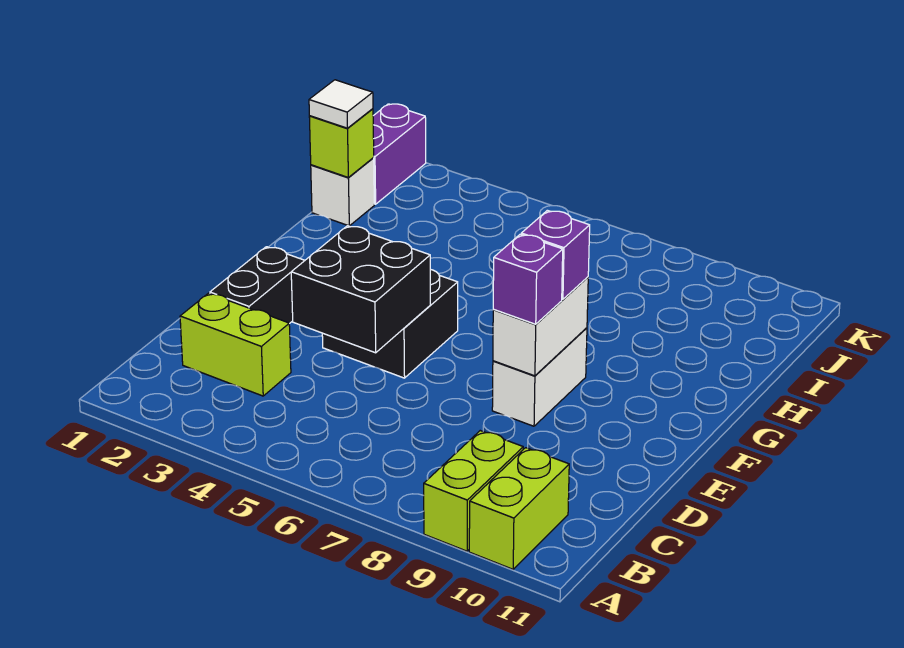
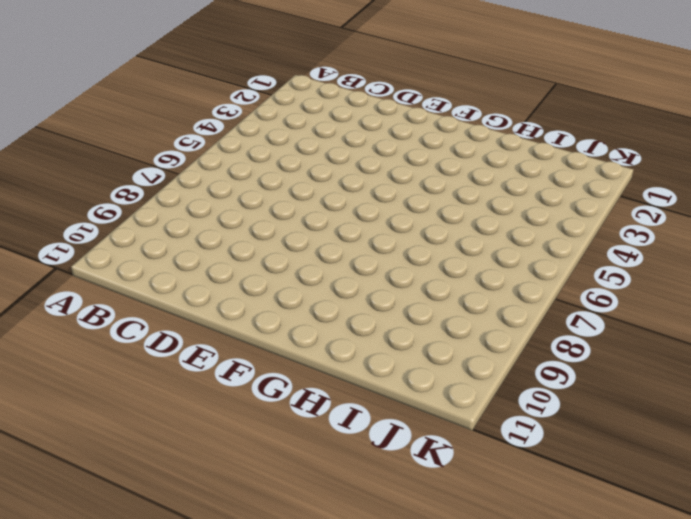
none -> lime 1x2 brick [424,431,523,551]
none -> lime 1x2 brick [469,448,569,569]
none -> lime 1x2 brick [180,293,291,396]

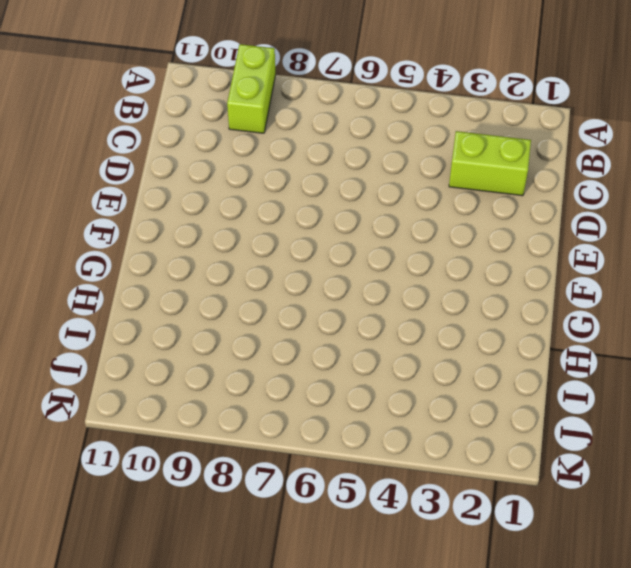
none -> lime 1x2 brick [469,448,569,569]
none -> black 1x2 brick [210,247,305,324]
none -> black 2x2 brick [322,269,458,378]

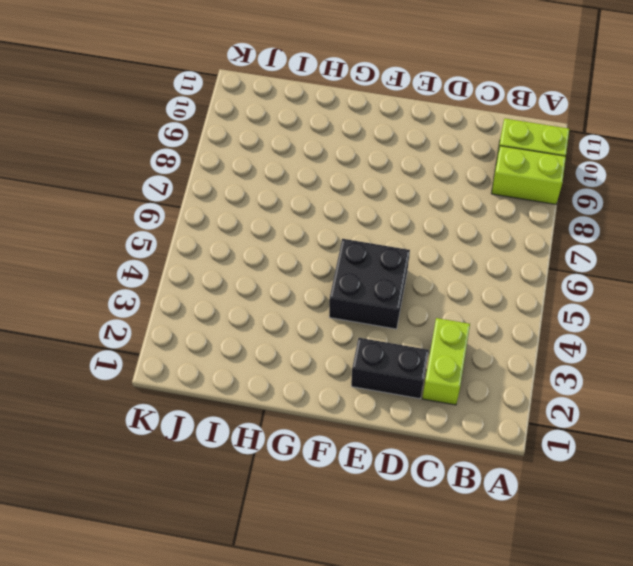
none -> white 1x2 brick [492,328,587,426]
none -> white 1x1 brick [311,158,374,226]
none -> purple 1x2 brick [373,104,426,204]

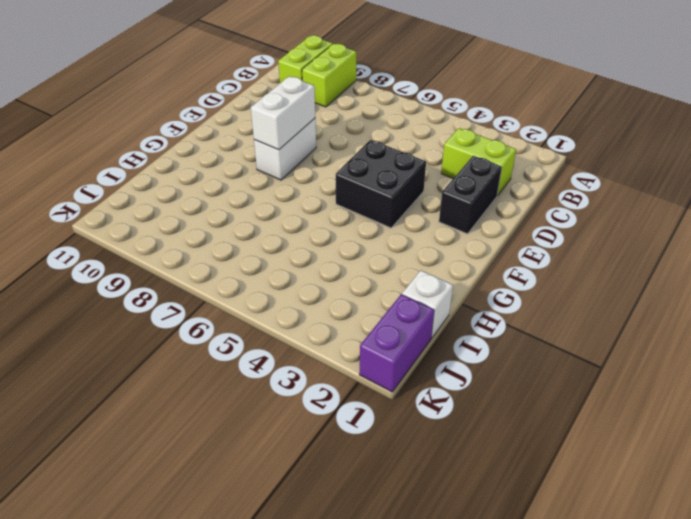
none -> black 2x2 brick [291,226,430,353]
none -> lime 1x1 brick [309,109,374,177]
none -> purple 1x1 brick [493,234,563,324]

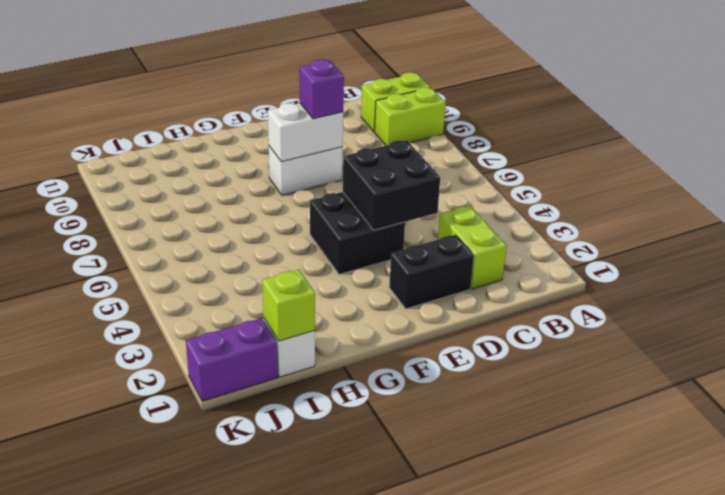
none -> purple 1x1 brick [521,210,590,299]
none -> white 1x1 tile [309,80,373,128]

